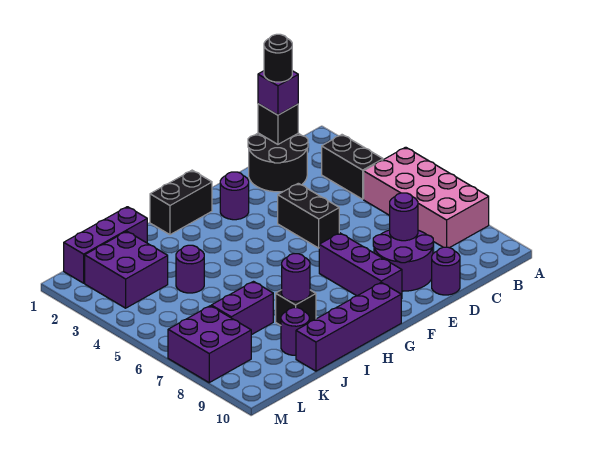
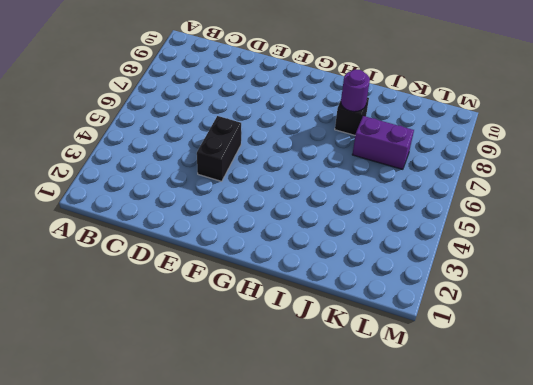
none -> pink 2x4 brick [364,147,489,248]
none -> black 1x2 brick [322,135,383,199]
none -> black 2x2 round brick [248,133,308,192]

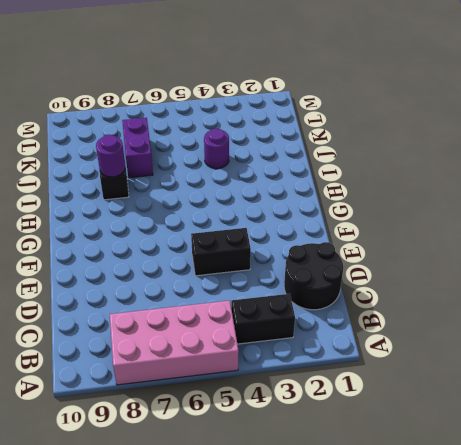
none -> purple 2x2 round brick [373,230,433,291]
none -> purple 1x1 round brick [432,247,460,295]
none -> purple 1x1 round brick [220,172,249,220]

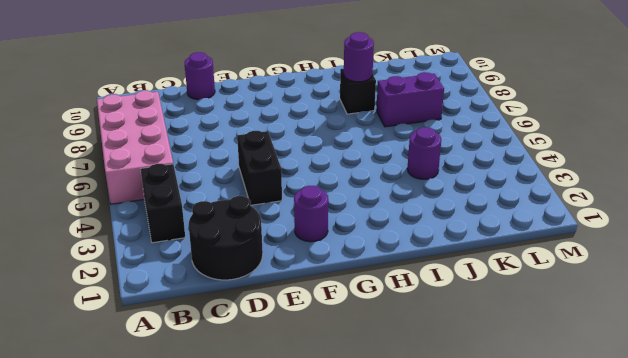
none -> purple 2x2 round brick [373,230,433,291]
none -> purple 1x3 brick [319,233,402,299]
none -> black 1x2 brick [150,170,212,235]

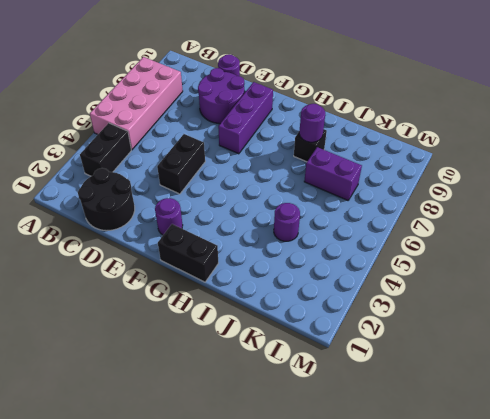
none -> purple 1x4 brick [296,282,401,371]
none -> purple 1x3 brick [64,207,147,283]
none -> purple 1x1 round brick [281,308,309,355]

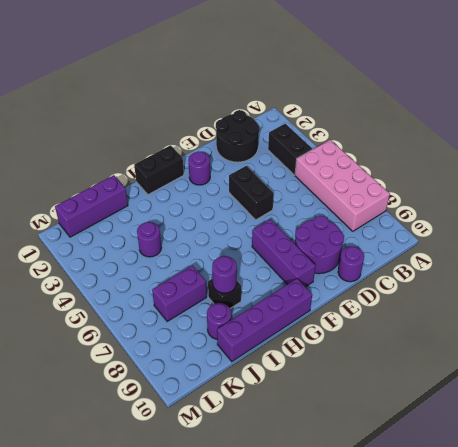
none -> purple 2x2 brick [85,231,168,308]
none -> purple 2x2 brick [168,306,251,383]
none -> black 1x1 brick [258,104,298,144]

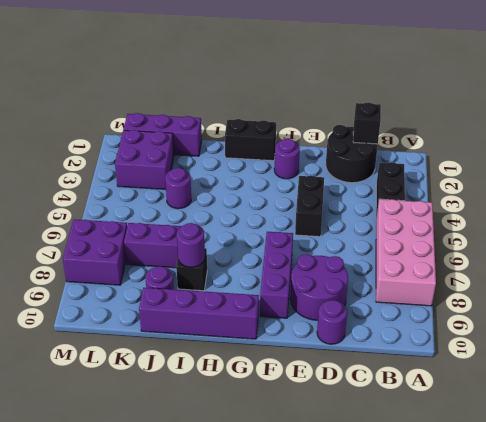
none -> purple 1x1 round brick [390,193,418,241]
none -> purple 1x1 brick [258,71,298,115]
none -> black 1x1 round brick [264,34,292,82]

